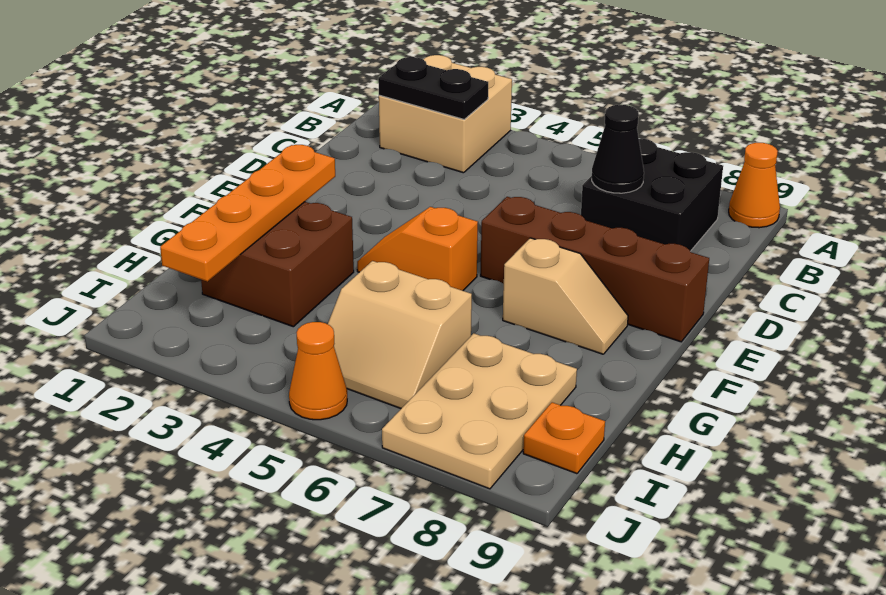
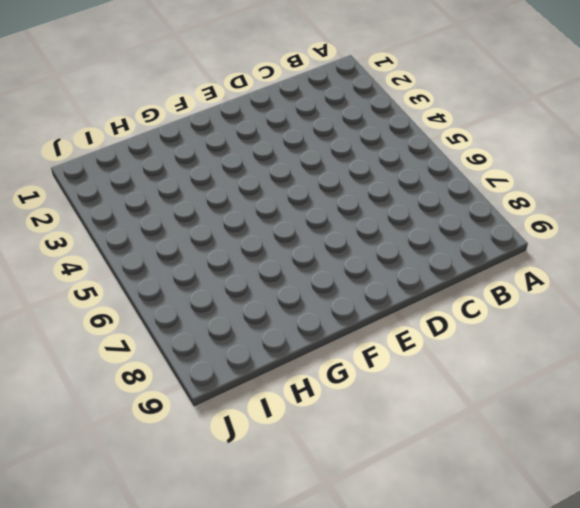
none -> tan 2x2 brick [379,55,512,173]
none -> orange 1x1 cone [729,143,780,228]
none -> black 2x2 brick [581,139,723,251]

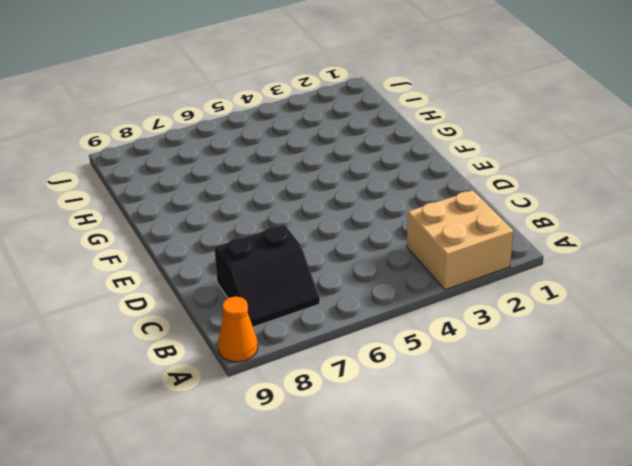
black 2x2 slope [214,225,320,327] -> black 2x2 brick [581,139,723,251]
none -> brown 1x4 brick [481,197,709,342]
none -> orange 1x2 slope [357,207,478,291]
none -> tan 1x2 slope [503,238,628,354]

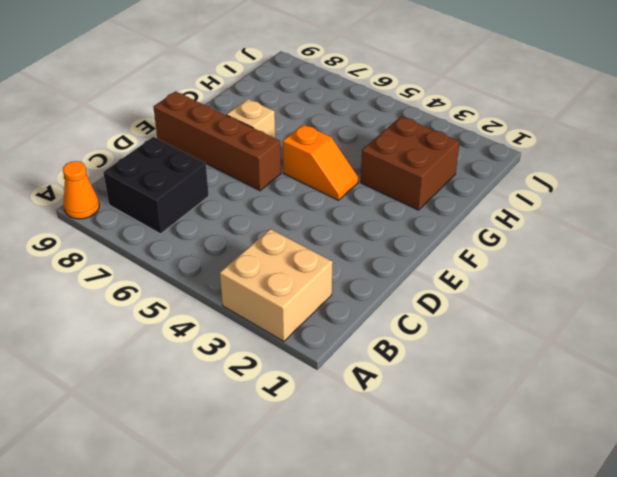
none -> tan 2x2 slope [328,261,472,408]
none -> tan 2x3 plate [382,333,577,489]
none -> orange 1x1 plate [523,402,605,474]

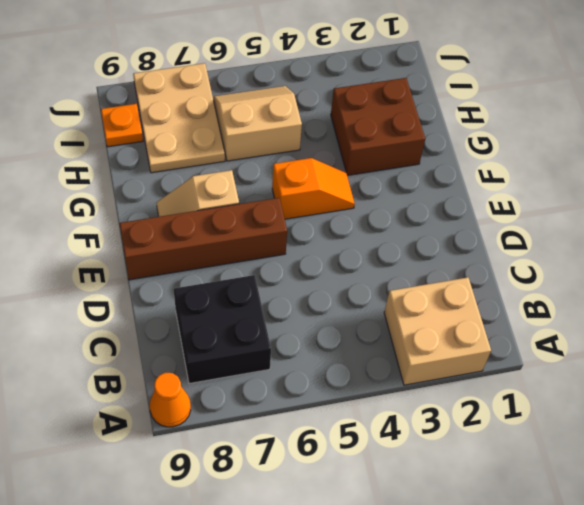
none -> orange 1x1 cone [289,322,347,420]
none -> black 1x2 plate [378,57,488,120]
none -> black 1x1 cone [592,105,644,193]

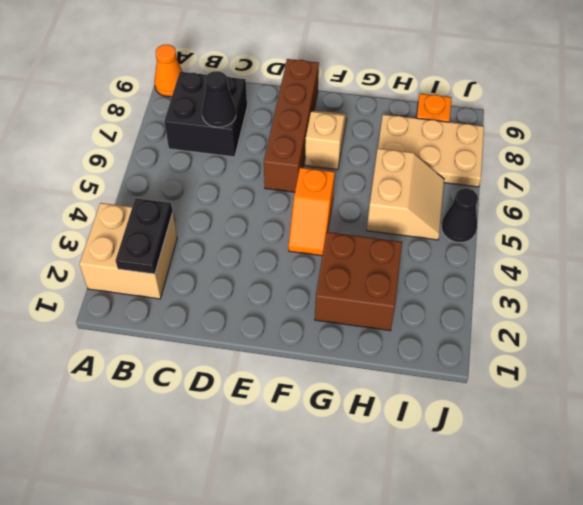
black 1x1 cone [441,188,478,242] -> orange 1x1 cone [289,322,347,420]
none -> orange 1x4 plate [160,145,335,281]

